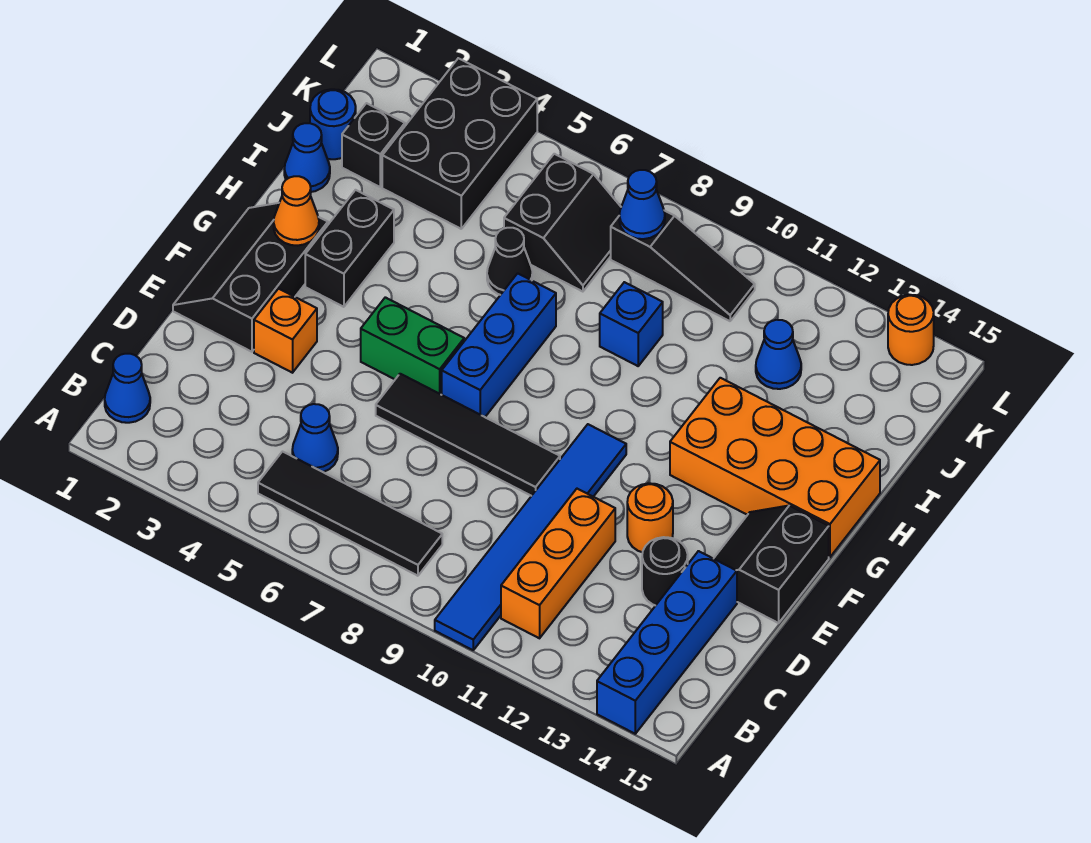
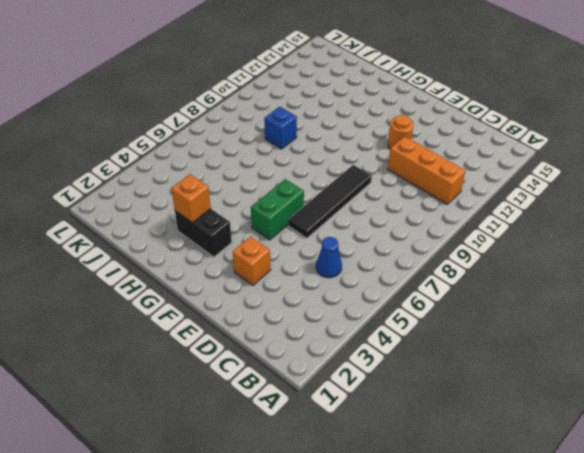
orange 1x1 brick [171,174,211,223] -> none
none -> blue 1x6 tile [435,424,626,650]
none -> blue 1x4 brick [597,551,737,734]
none -> blue 1x1 cone [105,354,150,423]

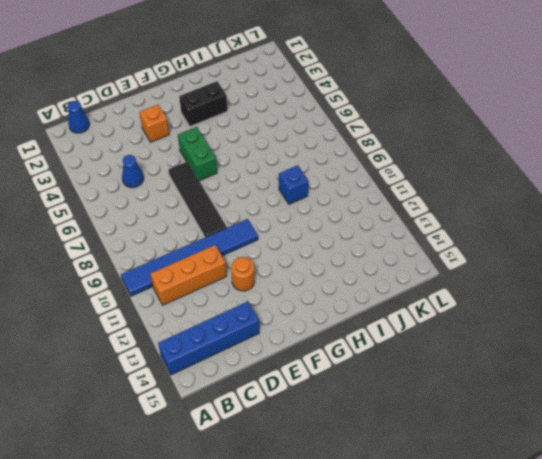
none -> black 1x4 tile [258,452,442,576]
none -> black 1x1 round brick [642,537,688,606]
none -> black 2x3 slope [173,203,328,352]

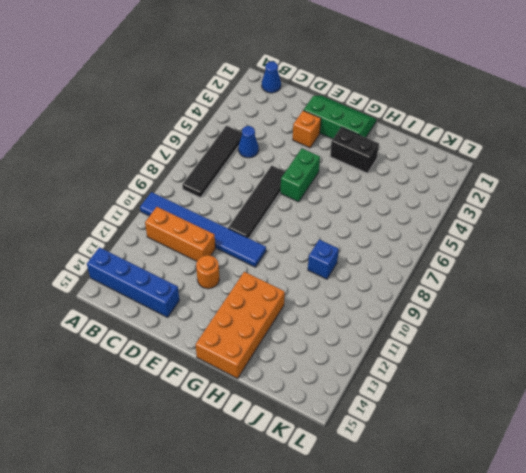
green 2x3 slope [303,96,376,139] -> black 2x3 slope [173,203,328,352]
none -> black 1x1 round brick [642,537,688,606]
none -> black 2x2 slope [714,506,829,623]
none -> blue 1x3 brick [442,273,556,417]

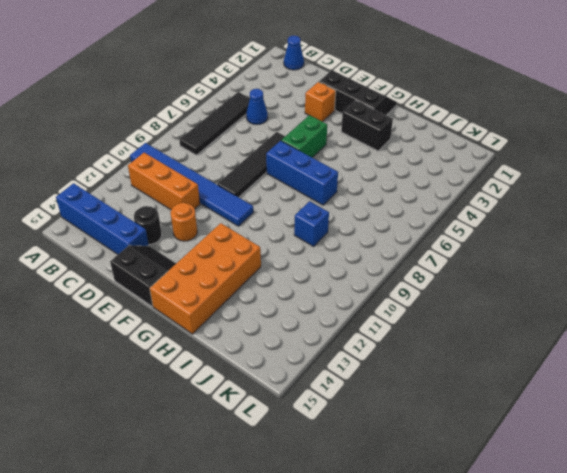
none -> blue 1x1 cone [284,123,330,192]
none -> black 1x1 cone [487,228,533,295]
none -> blue 1x1 round brick [310,89,356,159]

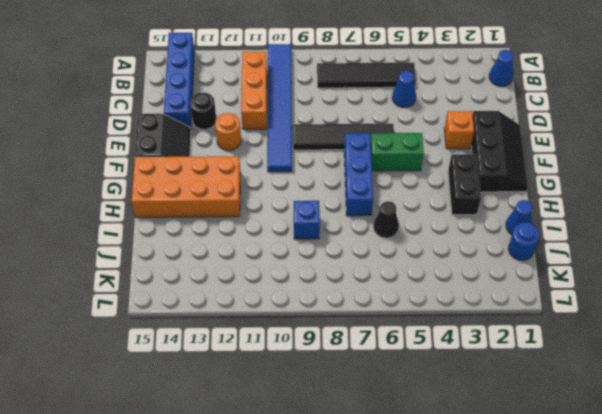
none -> black 1x1 brick [342,103,405,187]
none -> black 2x3 brick [382,58,537,229]
none -> black 2x2 slope [504,154,621,292]

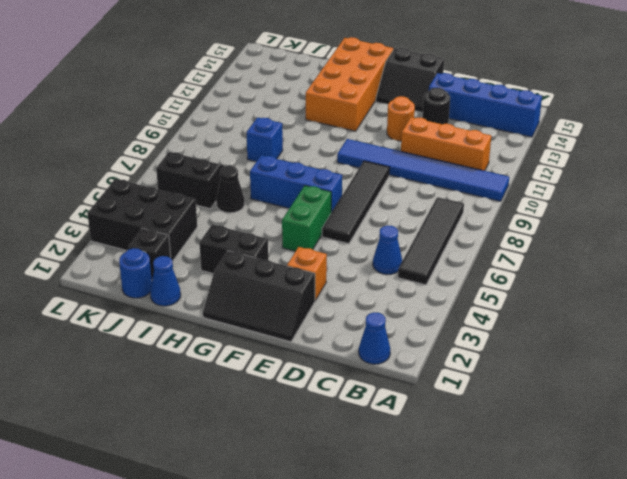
none -> blue 1x1 cone [756,320,801,389]
none -> black 1x3 slope [611,210,755,321]
none -> orange 1x1 round brick [888,295,934,365]

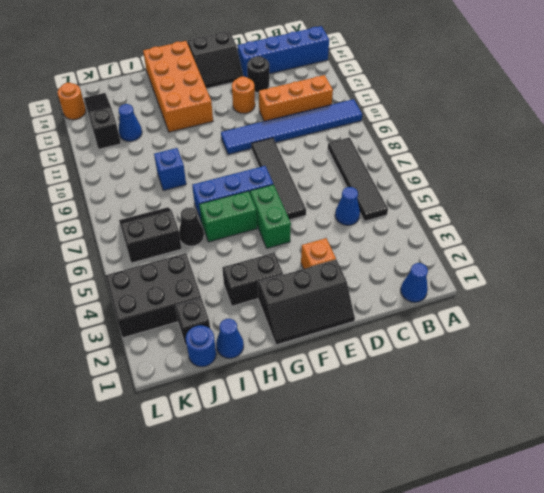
green 1x2 brick [199,191,257,242] -> none
black 1x3 slope [84,93,121,149] -> black 1x3 slope moved to [611,210,755,321]
none -> orange 1x1 cone [274,176,319,246]
none -> blue 1x1 cone [619,170,665,239]

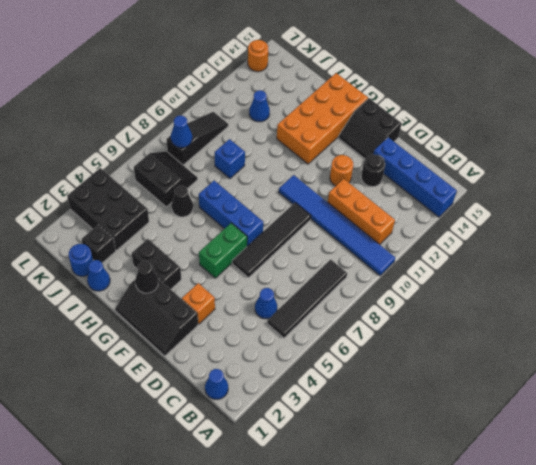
black 1x1 cone [135,261,158,293] -> orange 1x1 cone [274,176,319,246]

